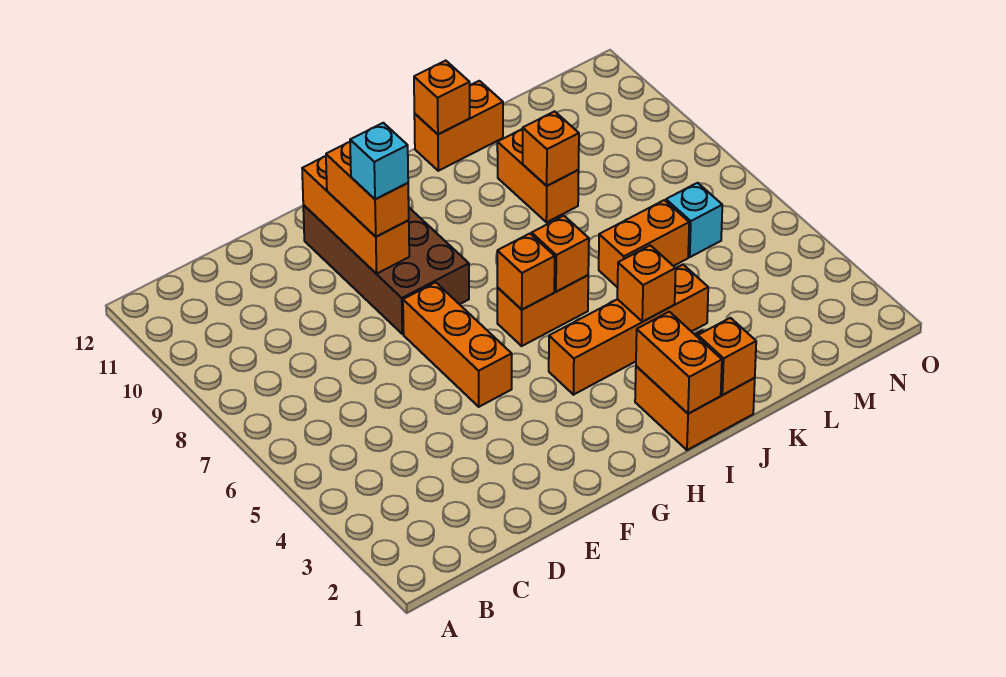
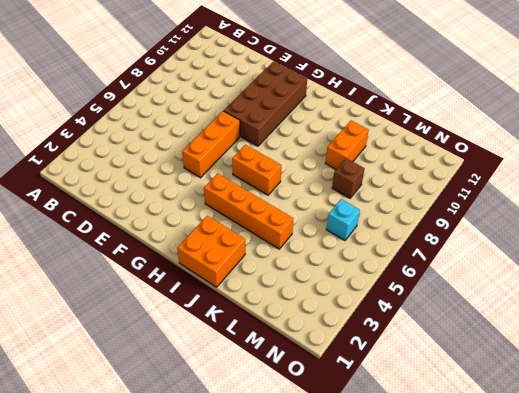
brown 1x1 brick [332,158,365,198] -> none
none -> orange 1x2 brick [414,81,503,171]
none -> orange 1x2 brick [599,200,689,288]
none -> orange 1x3 brick [302,156,409,274]

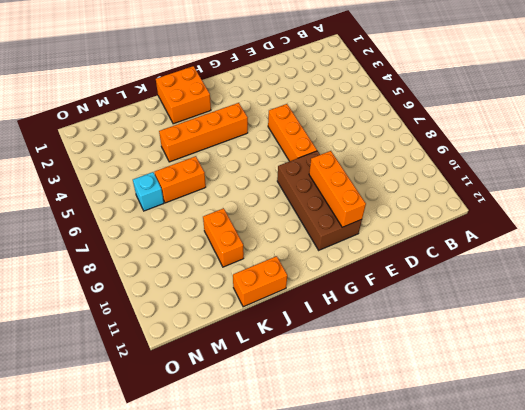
none -> orange 1x2 brick [497,275,588,346]
none -> orange 1x1 brick [497,234,555,310]
none -> orange 1x2 brick [636,312,722,414]

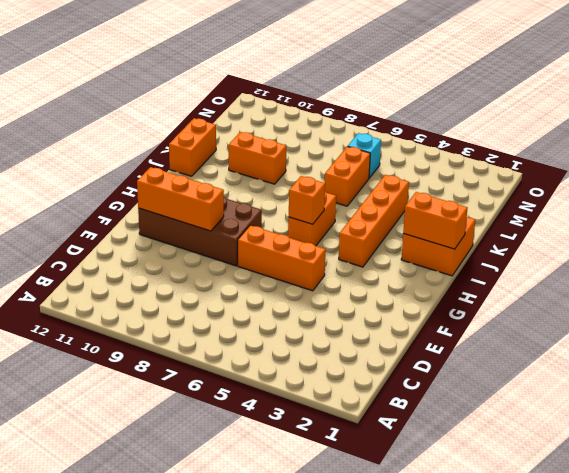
none -> orange 1x1 brick [532,216,589,292]
none -> orange 1x1 brick [698,318,756,395]
none -> orange 1x1 brick [617,245,676,322]

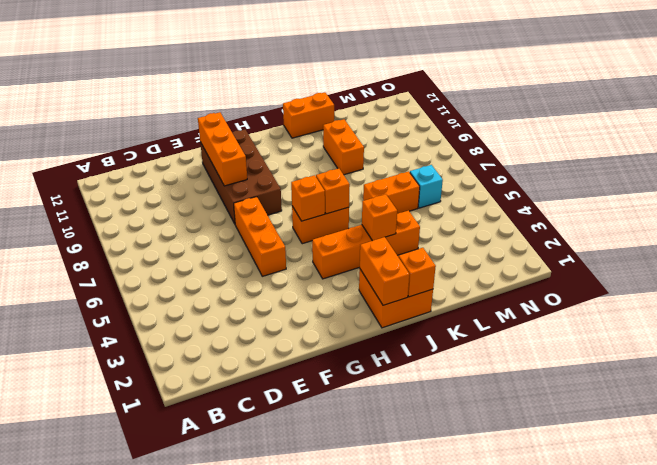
none -> orange 1x1 brick [414,61,470,134]
none -> orange 1x1 brick [523,111,579,186]
none -> orange 1x2 brick [326,142,409,237]

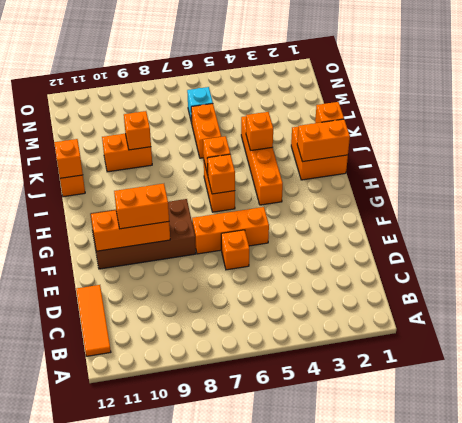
orange 1x3 tile [76,285,111,356] -> none
orange 1x1 brick [221,230,249,270] -> none
none -> cyan 1x1 brick [350,123,408,199]

